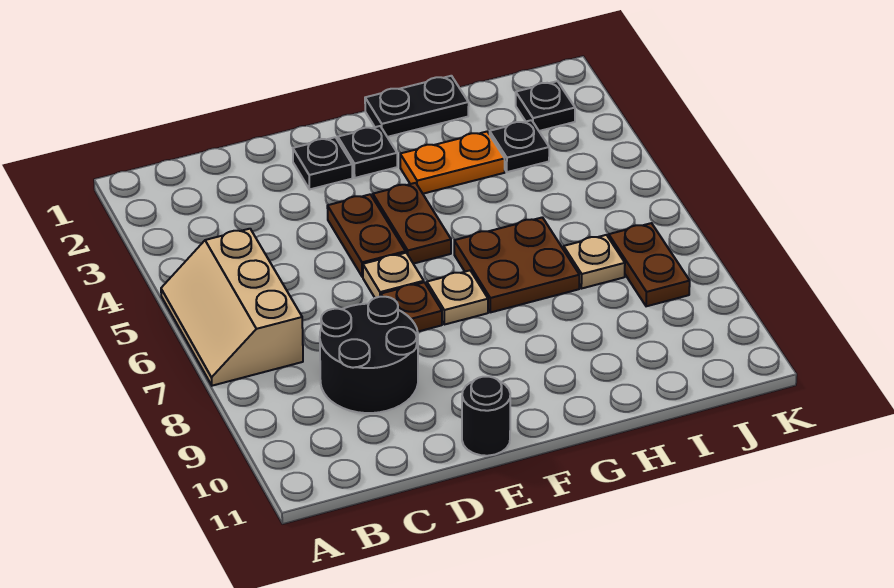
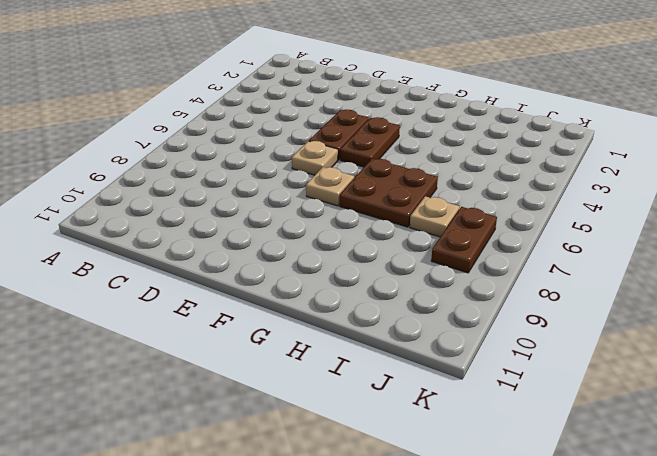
none -> tan 2x3 slope [161,229,303,386]
none -> black 2x2 round brick [320,297,418,413]
none -> black 1x1 plate [293,137,352,189]

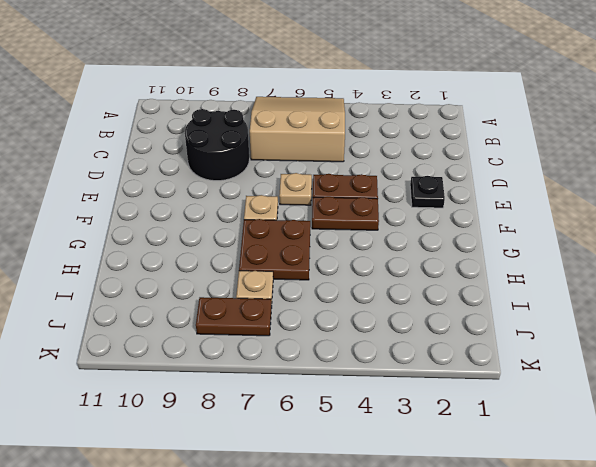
tan 3x3 slope [250,97,345,162] -> tan 2x3 slope [161,229,303,386]
none -> brown 1x1 plate [381,282,442,332]
none -> black 1x1 round brick [462,377,510,456]
none -> black 1x1 plate [338,126,397,178]

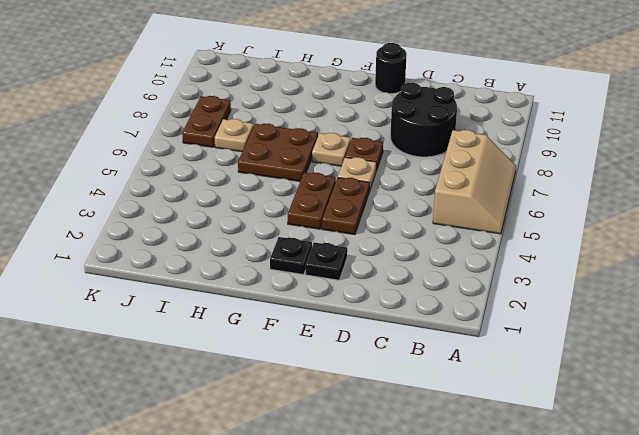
none -> black 1x2 plate [365,76,469,137]
none -> orange 1x2 plate [400,132,505,194]
none -> black 1x1 plate [490,120,549,172]

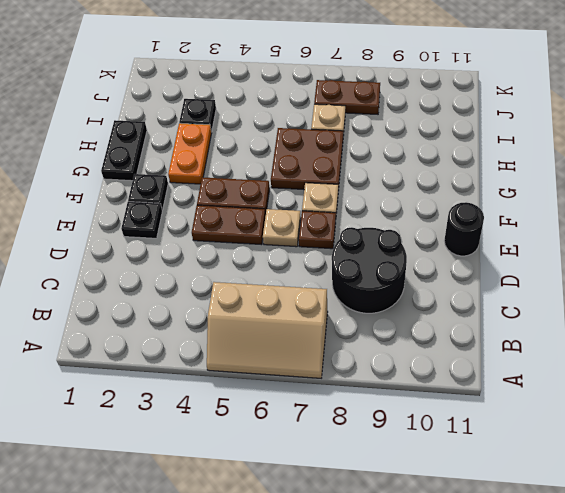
none -> black 1x1 plate [516,81,575,131]

